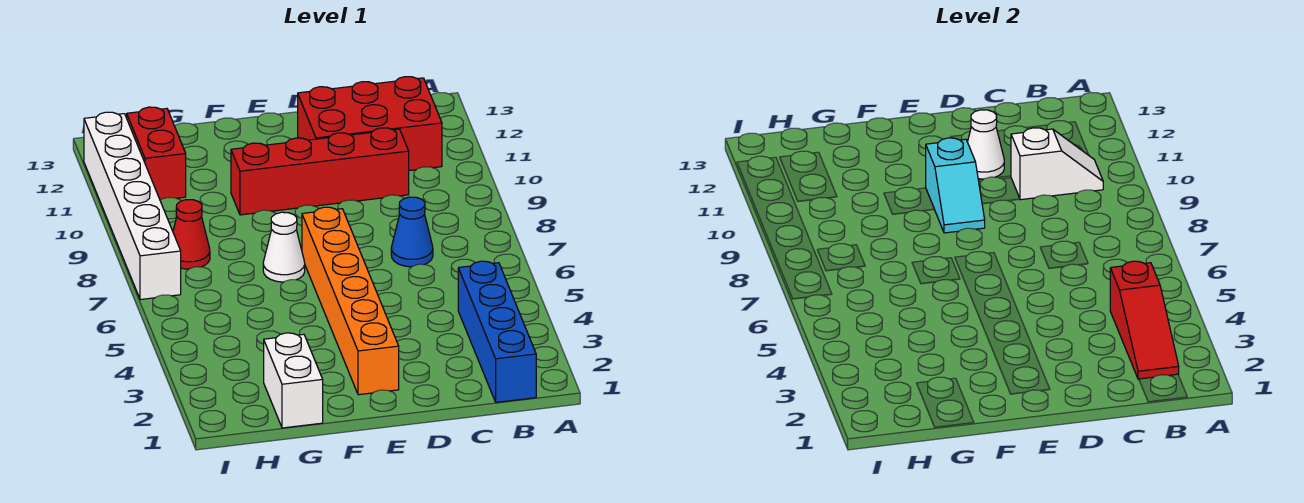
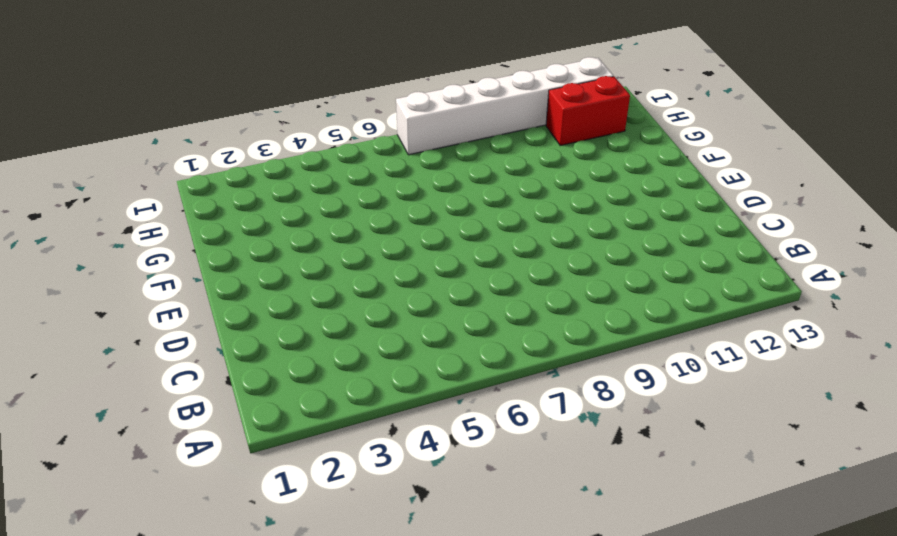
none -> blue 1x4 brick [458,261,536,402]
none -> red 2x3 brick [298,77,442,171]
none -> blue 1x1 cone [391,197,433,267]

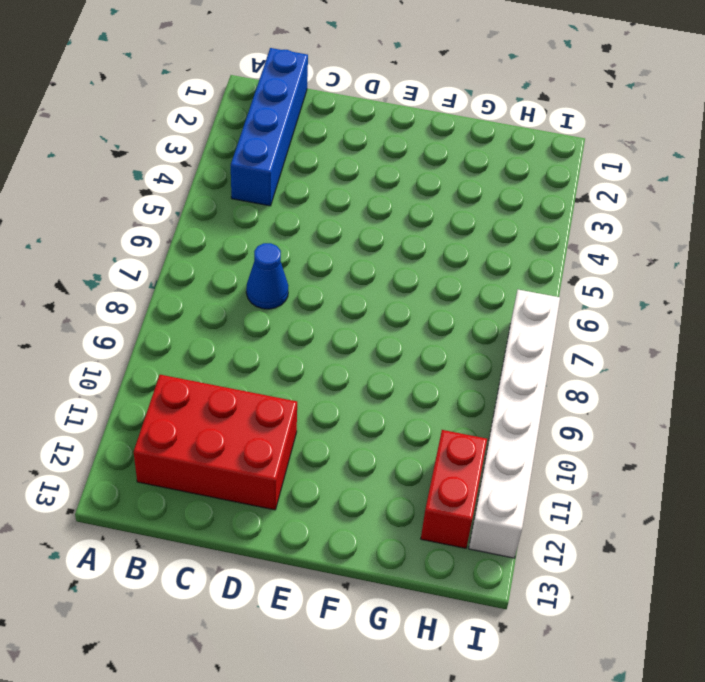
none -> red 1x4 brick [231,128,409,215]
none -> orange 1x6 brick [302,207,399,395]
none -> white 1x1 cone [263,212,305,282]

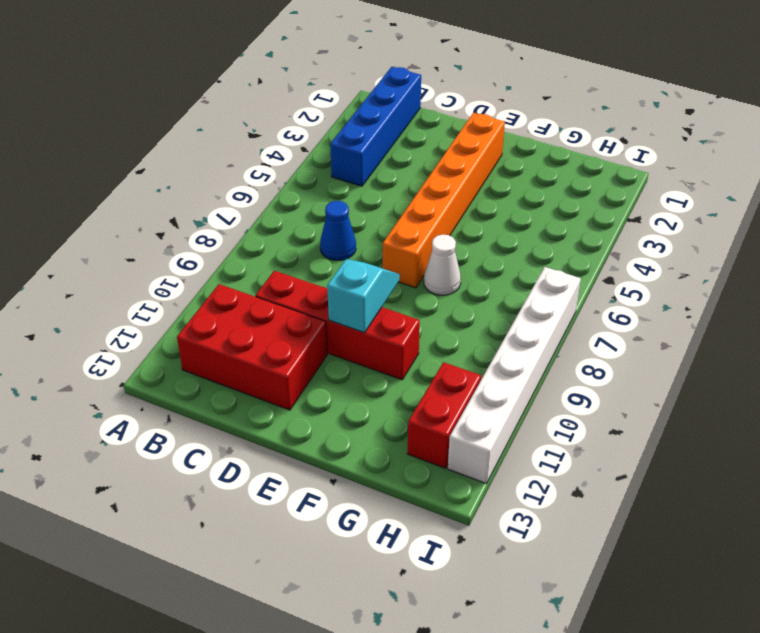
none -> white 1x2 brick [264,333,323,428]
none -> red 1x1 cone [173,200,210,269]
none -> red 1x3 slope [1110,261,1179,379]

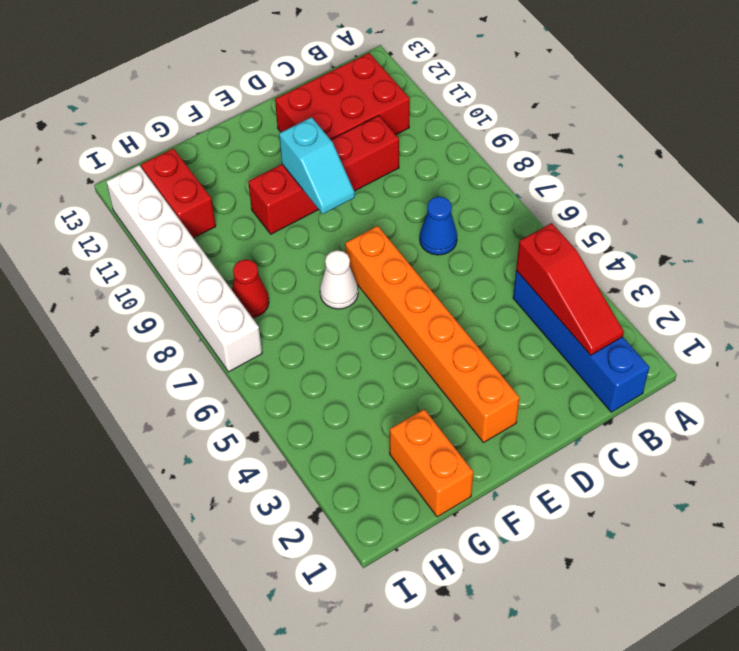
orange 1x2 brick [390,409,473,517] -> white 1x2 brick [264,333,323,428]
none -> white 1x2 slope [1011,128,1103,200]
none -> white 1x1 cone [968,110,1004,179]

